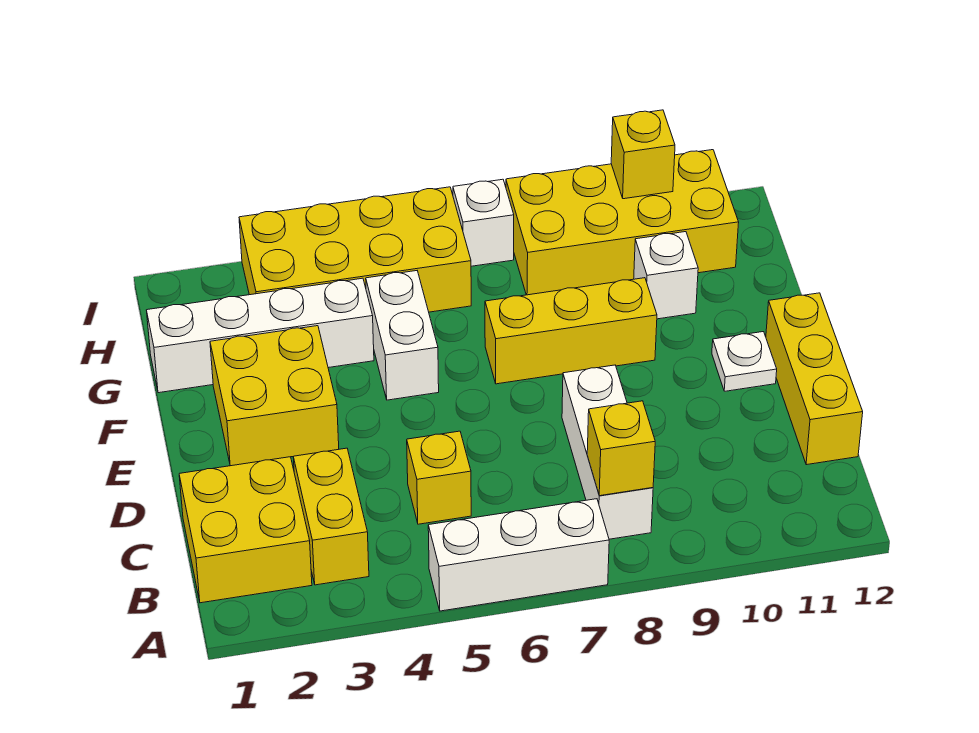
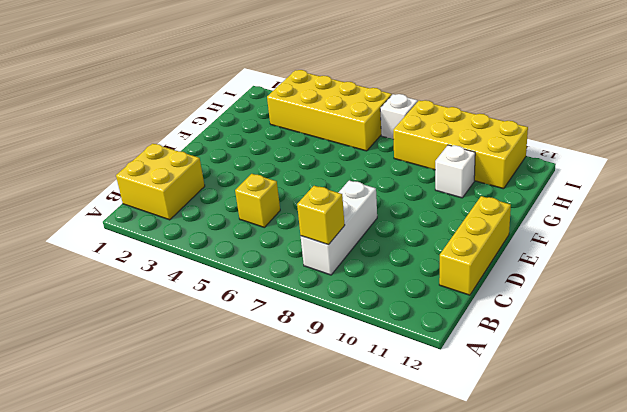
none -> white 1x3 brick [428,499,609,611]
none -> yellow 1x2 brick [293,448,369,585]
none -> yellow 2x2 brick [210,326,339,466]

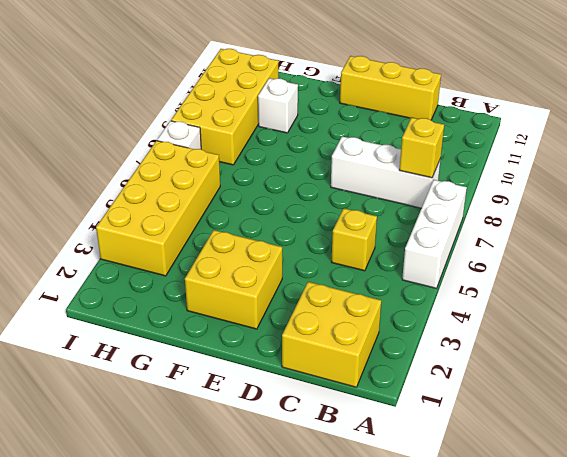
none -> yellow 1x2 brick [293,448,369,585]
none -> white 1x1 plate [712,332,777,391]
none -> white 1x2 brick [366,271,439,400]

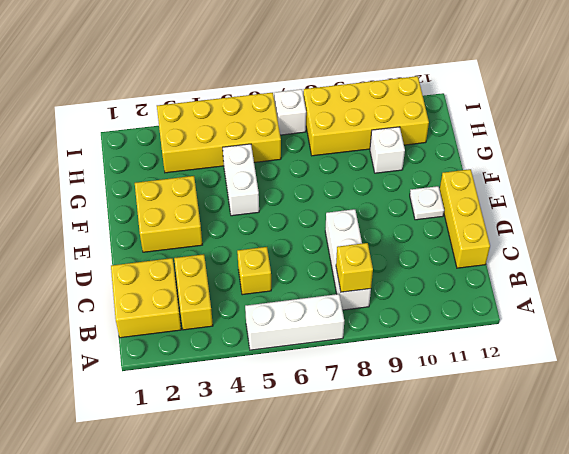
none -> yellow 1x3 brick [485,278,657,384]
none -> white 1x4 brick [147,278,374,393]
none -> yellow 1x1 brick [611,110,675,199]

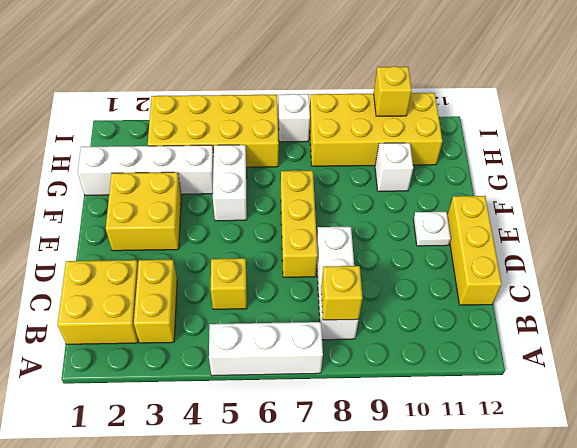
yellow 1x3 brick [281,171,318,277] -> yellow 1x3 brick turned to [485,278,657,384]

